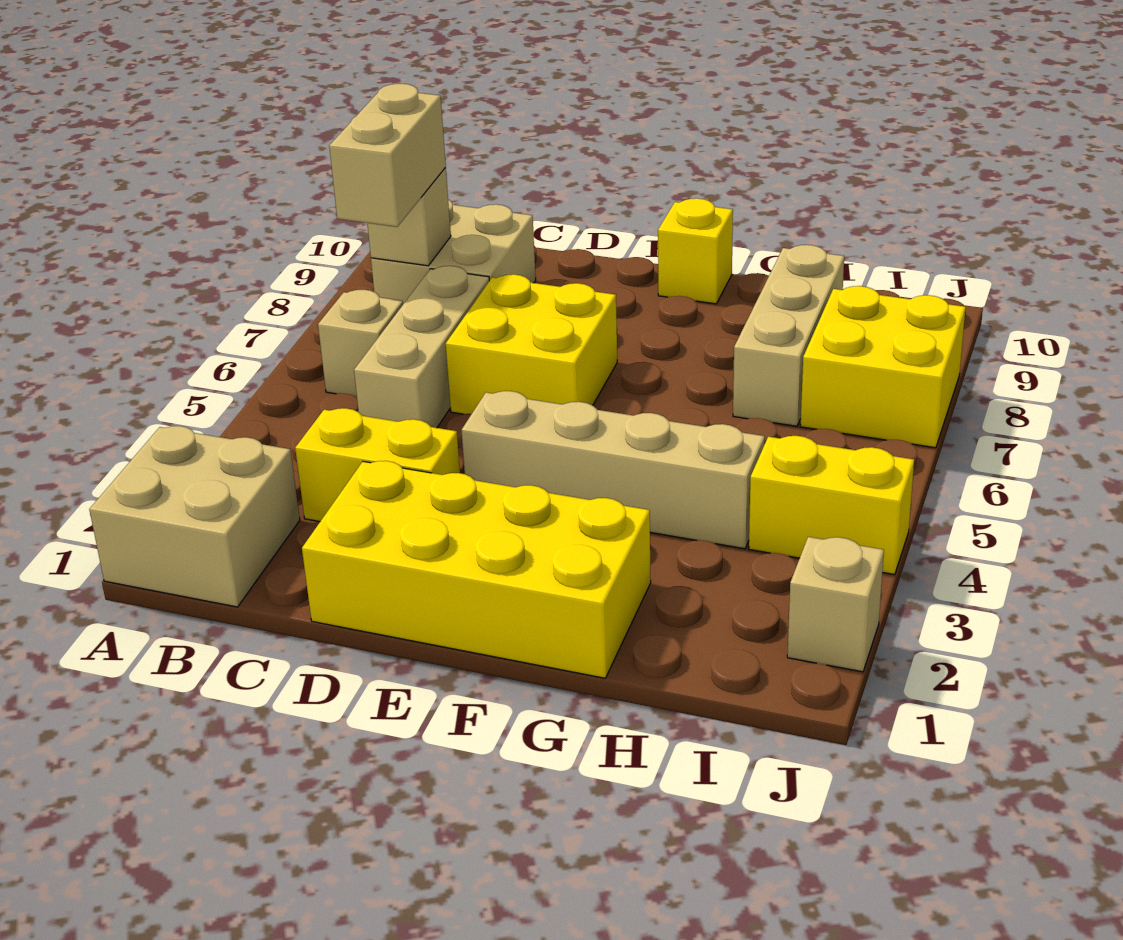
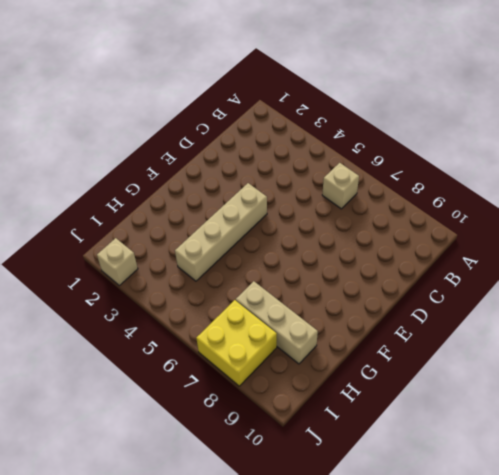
none -> tan 2x2 brick [89,426,300,607]
none -> tan 2x2 brick [371,200,536,304]
none -> yellow 1x2 brick [295,408,460,522]

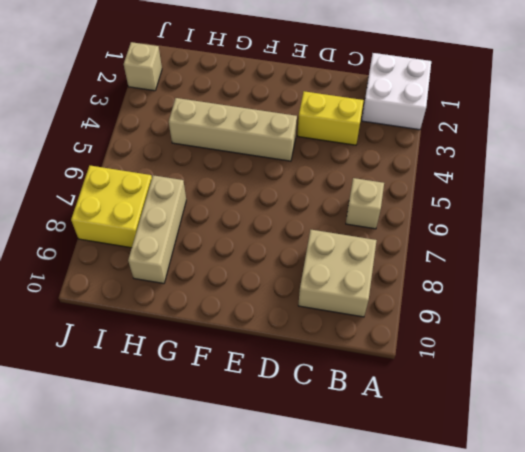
white 2x2 brick [362,53,431,130] -> tan 2x2 brick [89,426,300,607]
none -> tan 1x3 brick [354,266,489,428]
none -> yellow 2x4 brick [302,461,651,678]
none -> yellow 2x2 brick [446,274,617,414]

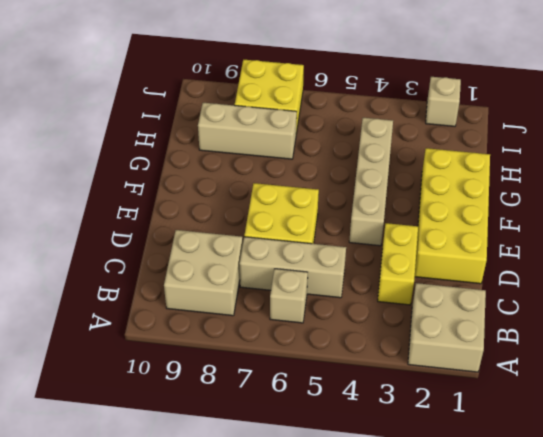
none -> yellow 1x1 brick [658,198,733,304]
none -> yellow 1x2 brick [749,436,914,575]
none -> tan 1x1 brick [367,168,451,266]

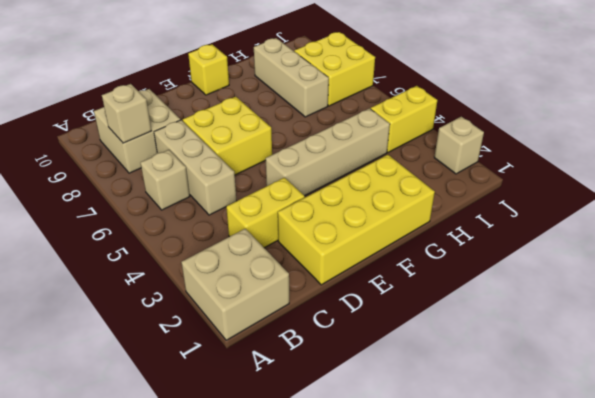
none -> tan 1x2 brick [329,84,446,227]

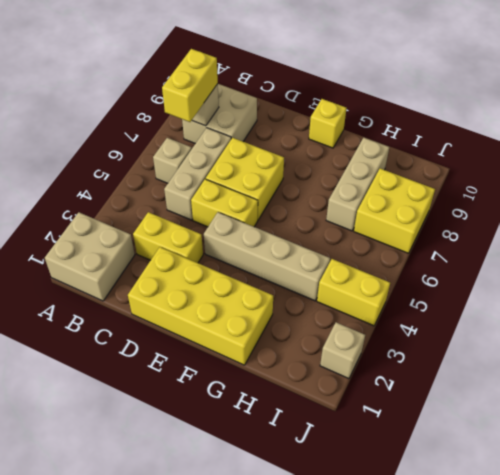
yellow 1x2 brick [162,49,218,122] -> tan 1x2 brick [329,84,446,227]
yellow 1x2 brick [191,179,258,227] -> none

